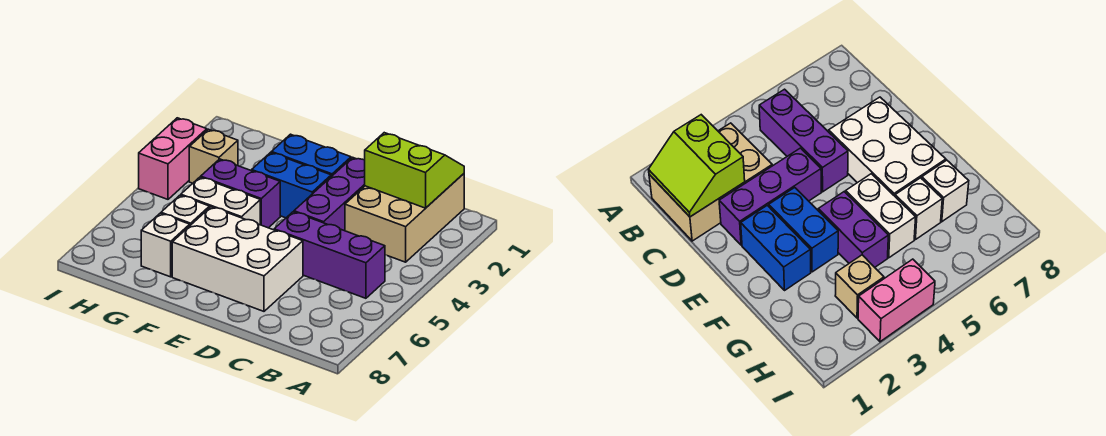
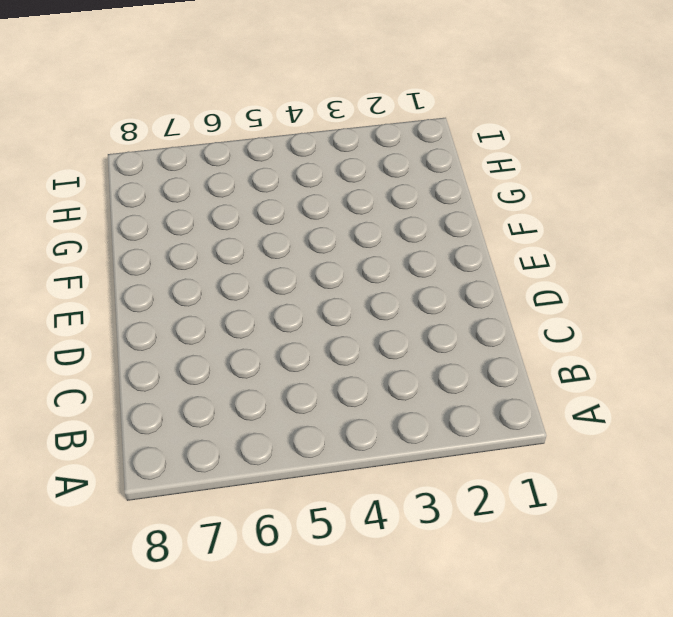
none -> tan 2x3 brick [345,174,464,262]
none -> purple 1x3 brick [274,212,385,298]
none -> purple 1x3 brick [294,157,365,231]

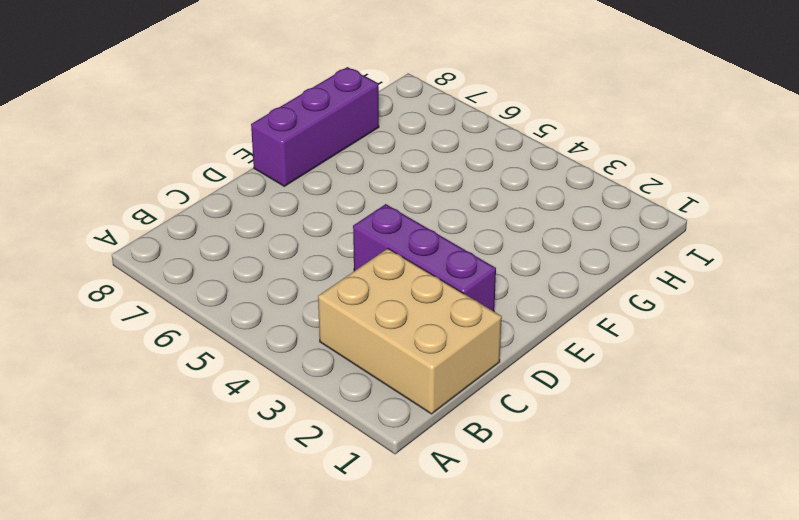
purple 1x3 brick [251,67,379,186] -> purple 1x3 brick moved to [274,212,385,298]
none -> white 2x3 brick [172,207,303,311]
none -> blue 1x2 brick [271,134,351,177]
none -> blue 1x2 brick [252,152,331,218]

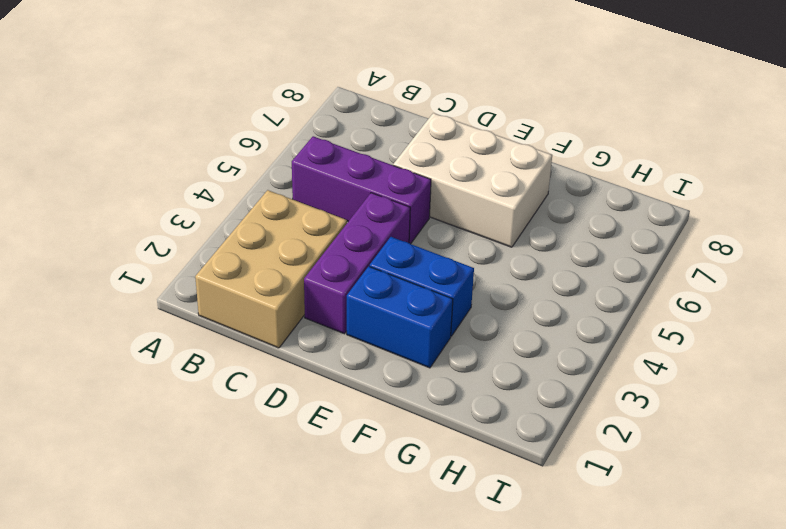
none -> purple 1x2 brick [201,159,280,228]
none -> white 1x2 brick [181,177,260,225]
none -> white 1x1 brick [161,195,210,225]

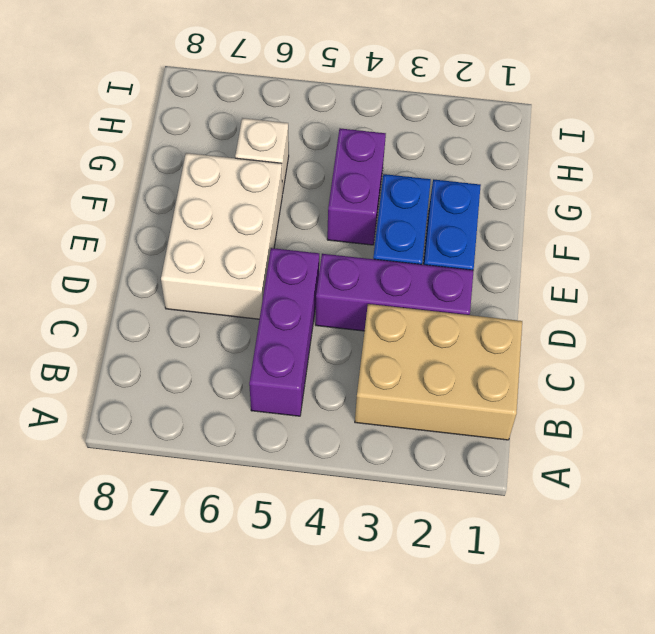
none -> white 1x2 brick [181,177,260,225]
none -> white 1x1 brick [141,213,190,277]
none -> tan 1x1 brick [189,129,238,183]

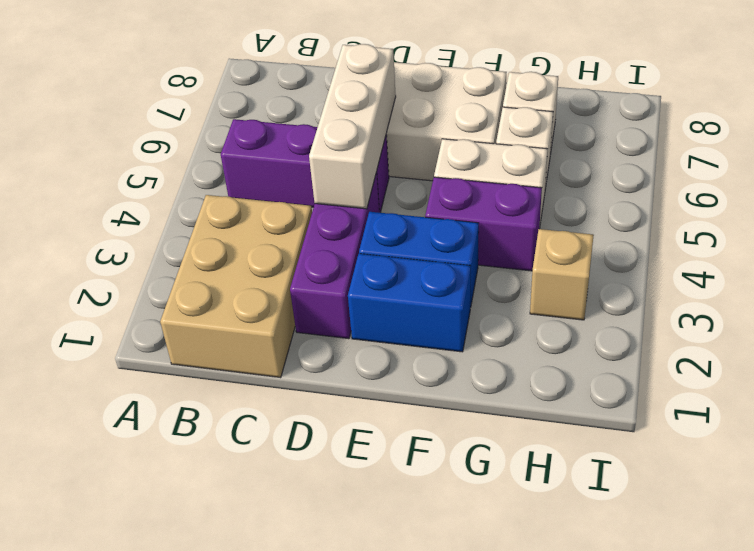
white 1x3 brick [309,44,396,209] -> none
none -> pink 1x2 brick [139,118,207,199]
none -> lime 2x2 slope [365,133,464,208]

